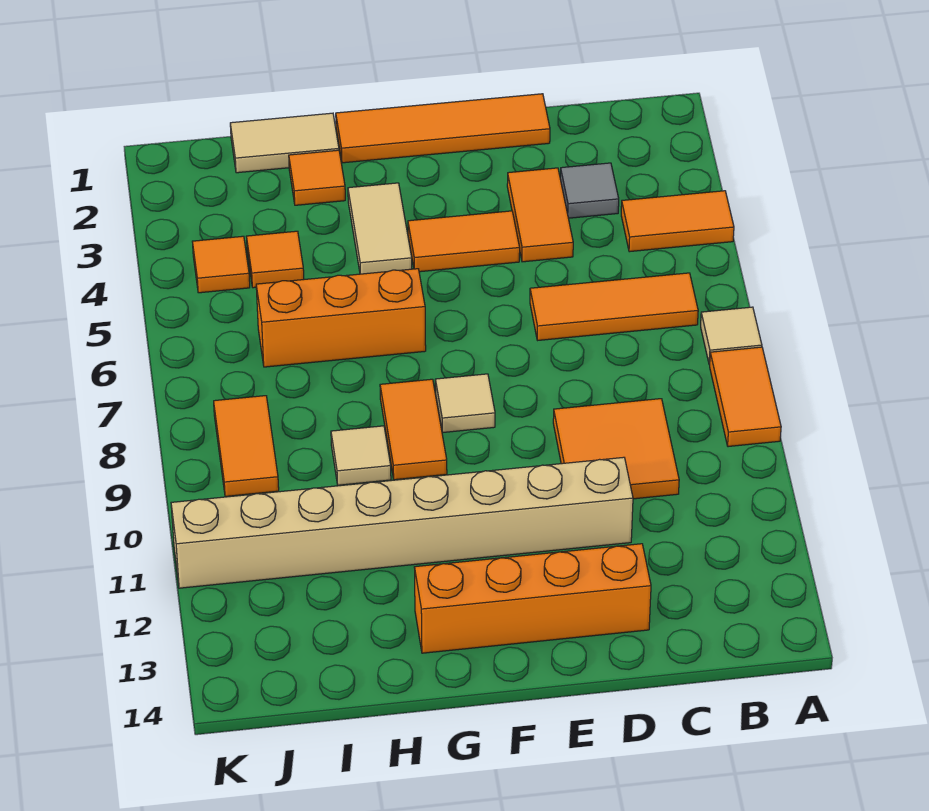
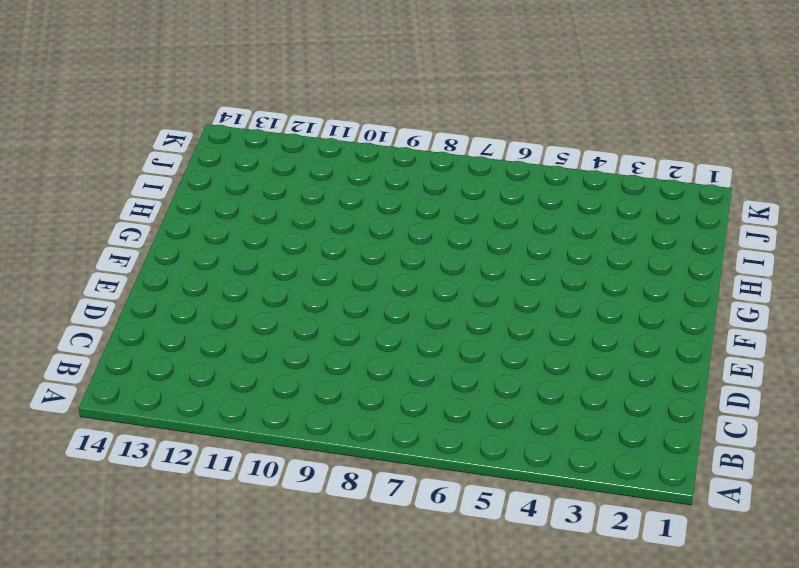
none -> orange 1x2 tile [621,191,734,252]
none -> tan 1x1 tile [701,307,762,365]
none -> orange 1x2 tile [710,347,781,447]

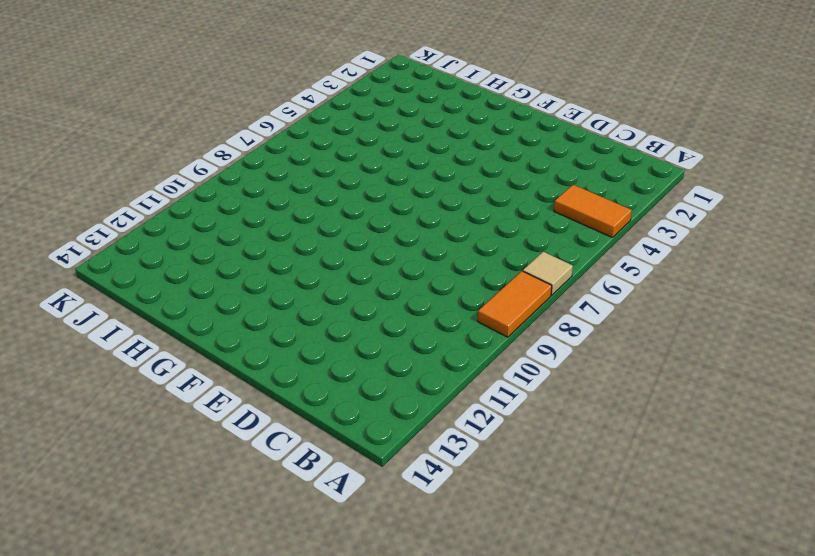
none -> orange 1x3 tile [530,273,698,340]
none -> grey 1x1 tile [560,163,619,218]
none -> orange 2x2 tile [553,399,679,499]

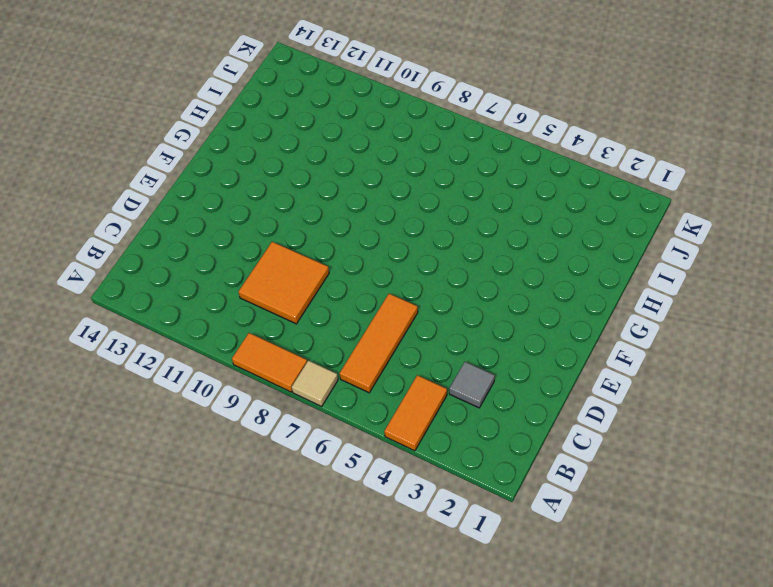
none -> orange 1x4 tile [336,94,550,163]
none -> orange 1x2 tile [507,168,573,262]
none -> tan 1x8 brick [171,457,633,588]

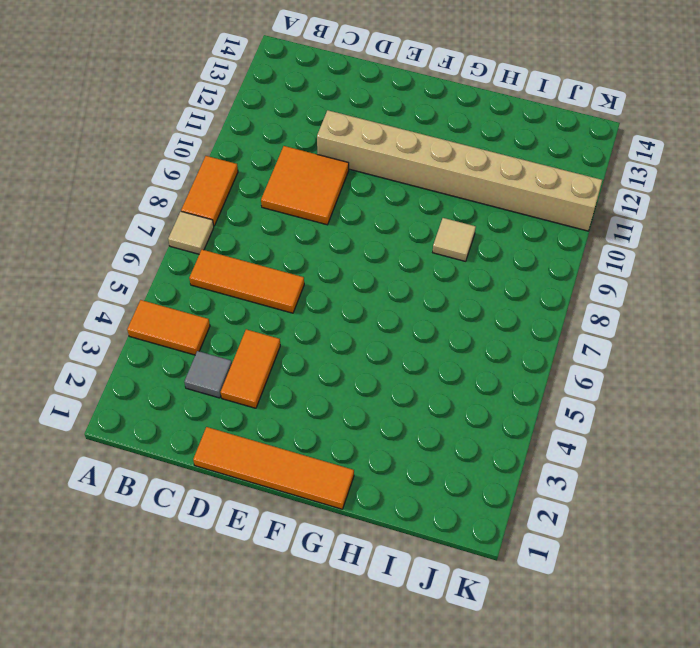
none -> orange 1x4 brick [414,544,651,653]
none -> orange 1x2 tile [408,211,520,272]
none -> tan 1x1 tile [435,374,495,432]

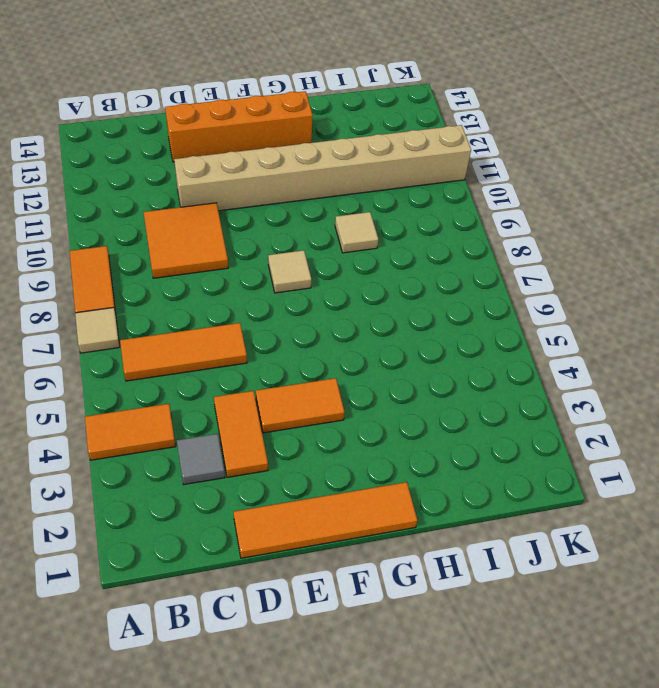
none -> tan 1x2 tile [348,183,412,274]
none -> orange 1x3 brick [256,269,426,367]
none -> orange 1x2 tile [380,379,447,480]

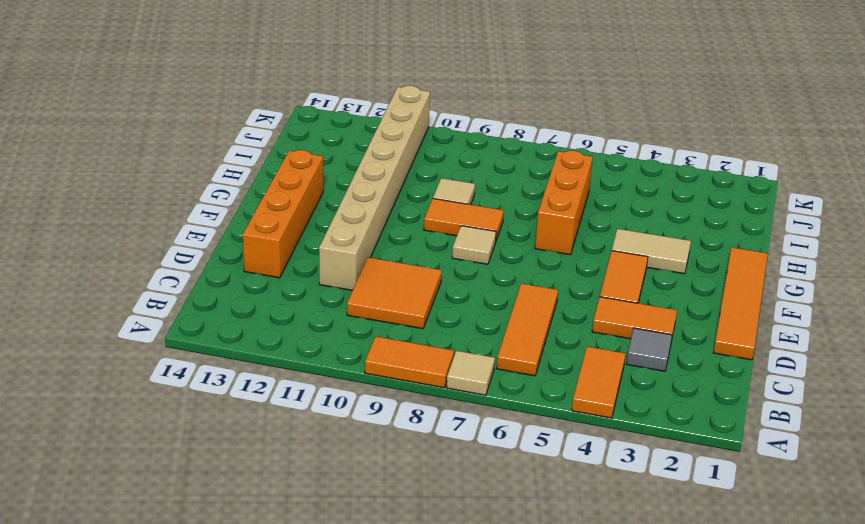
none -> tan 1x2 tile [230,113,339,173]
none -> orange 1x1 tile [289,150,345,205]
none -> orange 1x1 tile [246,231,304,288]

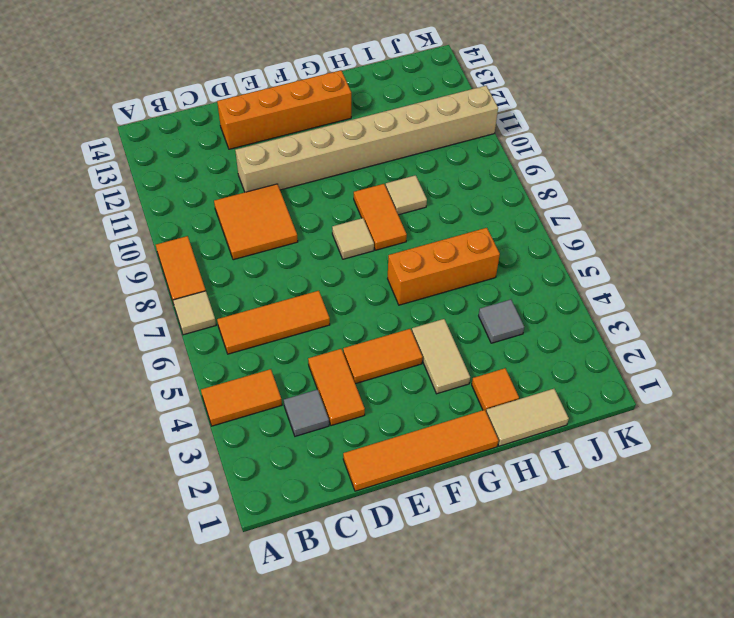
grey 1x1 tile [479,300,524,343] -> orange 1x1 tile [246,231,304,288]
none -> orange 1x1 tile [192,236,250,293]
none -> orange 1x2 tile [214,396,279,497]

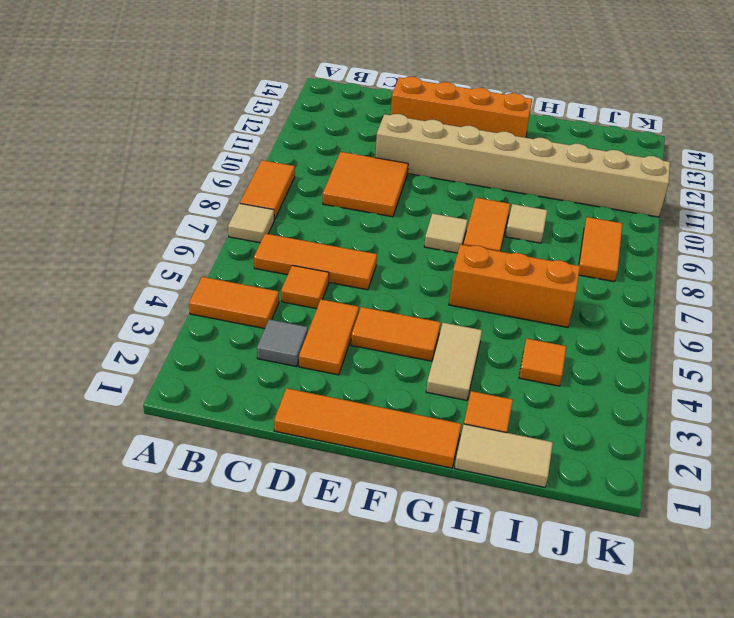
orange 1x1 tile [281,265,329,309] -> orange 1x1 tile moved to [192,236,250,293]

